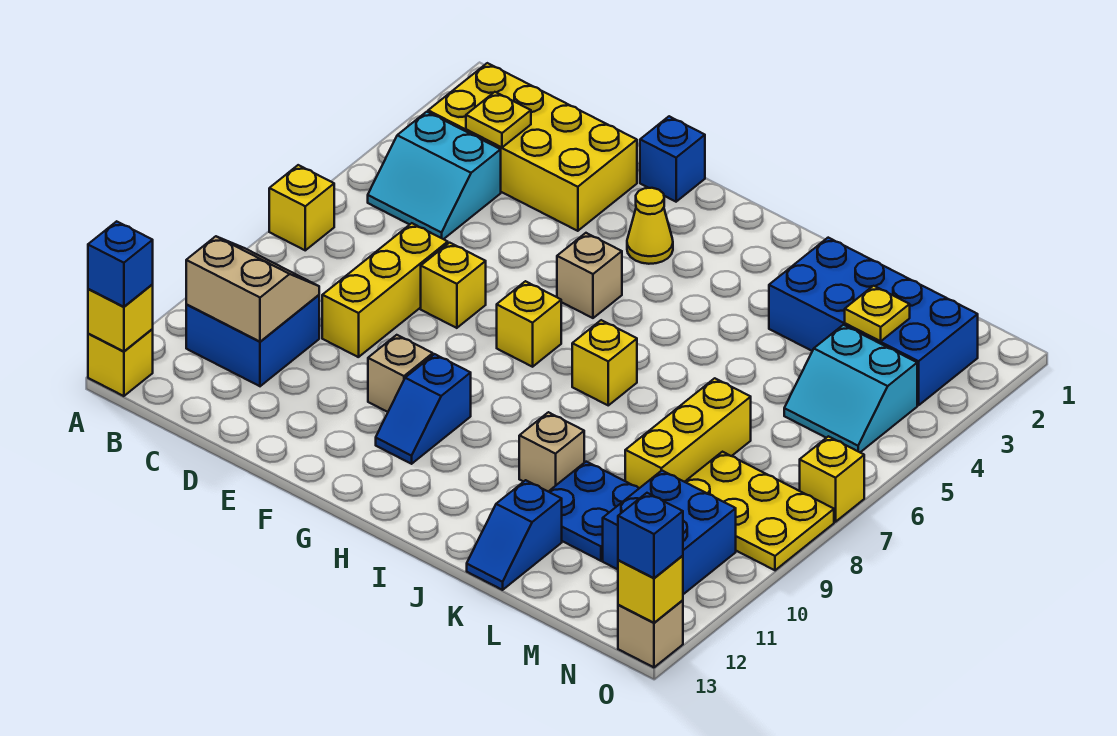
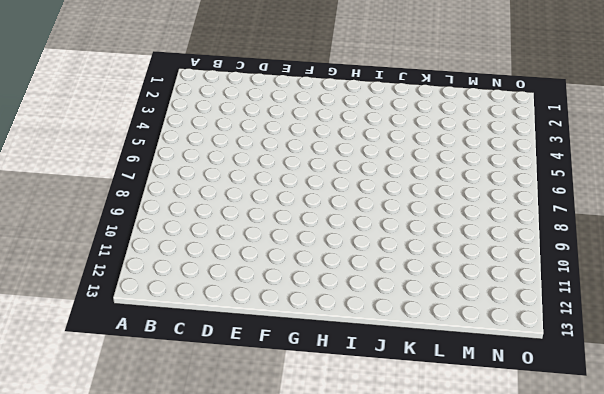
none -> yellow 1x1 brick [269,165,334,250]
none -> yellow 1x1 brick [88,329,153,396]
none -> yellow 2x4 brick [428,63,637,231]
none -> cyan 2x2 slope [368,112,501,239]

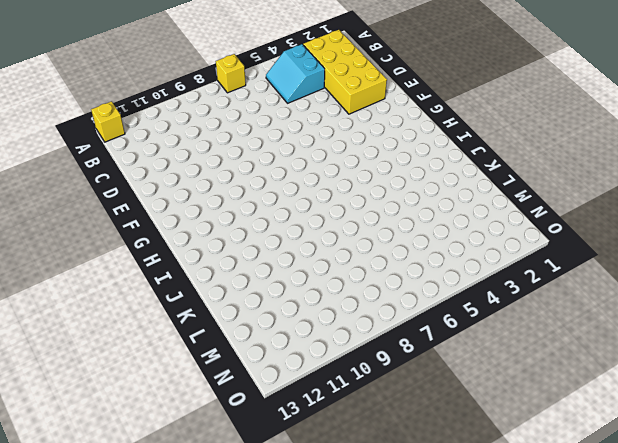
none -> blue 2x2 brick [186,295,319,386]
none -> yellow 1x3 brick [322,223,448,357]
none -> yellow 1x1 brick [421,243,486,328]
none -> blue 1x1 brick [640,116,705,202]

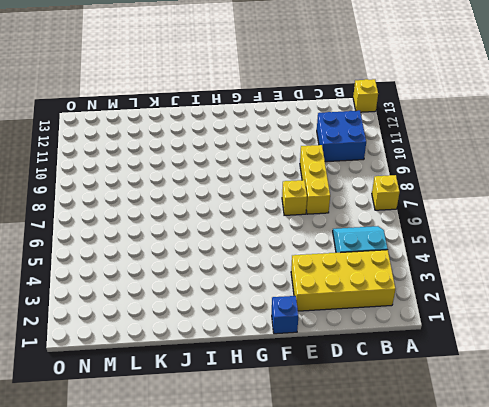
none -> tan 1x1 brick [368,335,433,412]
none -> yellow 1x1 cone [627,188,673,264]
none -> tan 1x1 brick [557,233,622,318]
none -> yellow 1x1 brick [497,281,561,367]

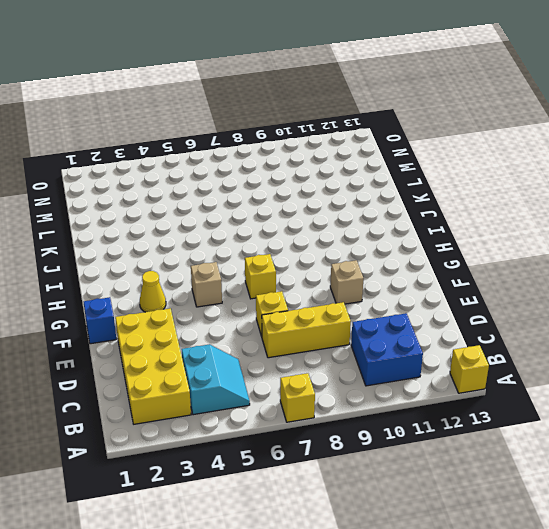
none -> blue 1x2 slope [376,354,471,464]
none -> yellow 1x1 brick [572,320,637,405]
none -> tan 1x1 brick [519,412,584,492]
none -> blue 2x4 brick [769,238,978,405]

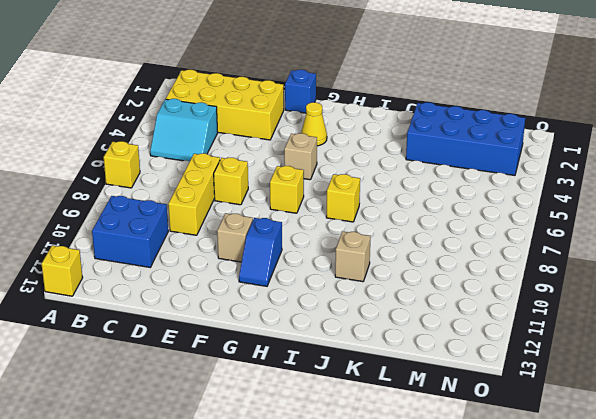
none -> blue 2x2 plate [549,462,639,561]
none -> blue 1x2 slope [467,480,562,590]
none -> yellow 1x3 brick [625,378,751,488]
none -> cyan 2x2 slope [784,325,917,452]

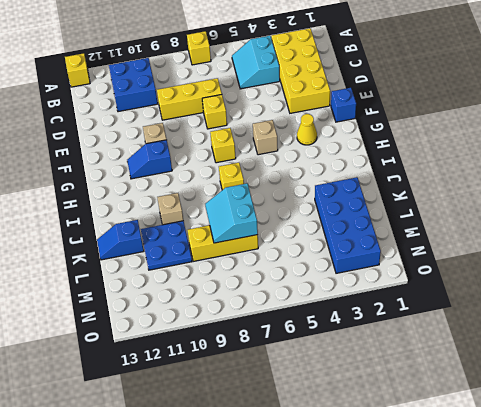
cyan 2x2 slope [205,183,258,243] -> cyan 2x2 slope moved to [784,325,917,452]
none -> yellow 2x3 plate [685,452,834,570]
none -> blue 2x2 brick [603,471,736,594]
none -> yellow 1x1 brick [800,436,864,522]
none -> tan 1x1 brick [618,600,683,667]

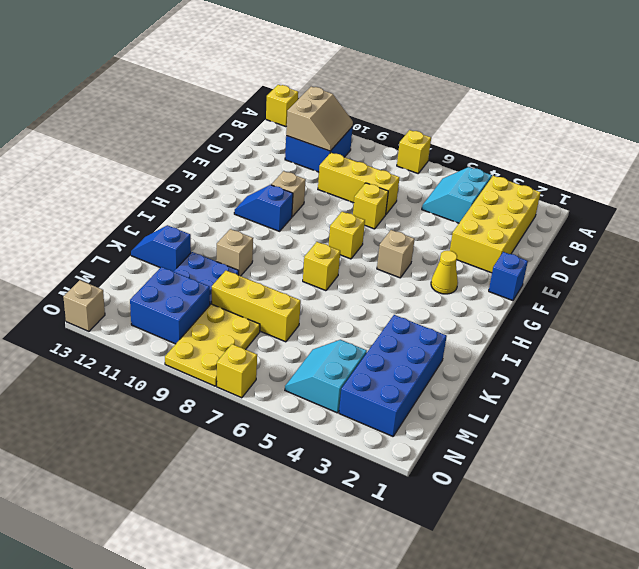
none -> yellow 1x1 brick [88,285,153,351]
none -> yellow 1x1 plate [466,92,531,148]
none -> yellow 1x1 plate [845,286,910,341]
none -> yellow 1x1 brick [618,556,683,623]

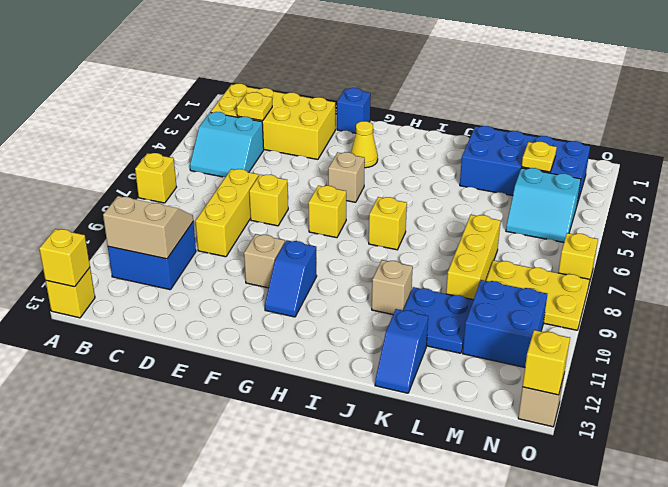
none -> blue 1x1 brick [88,221,153,307]
none -> blue 1x1 brick [618,493,683,578]

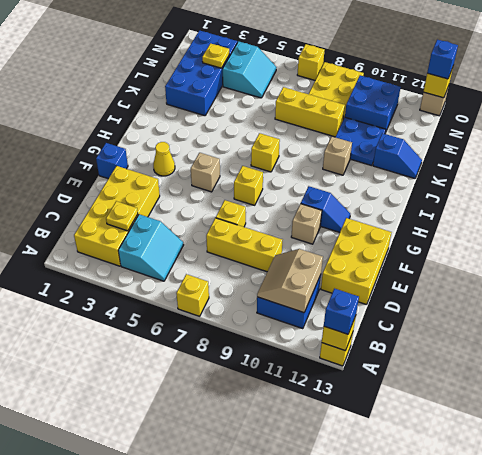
yellow 2x3 brick [321,218,391,305] -> none

